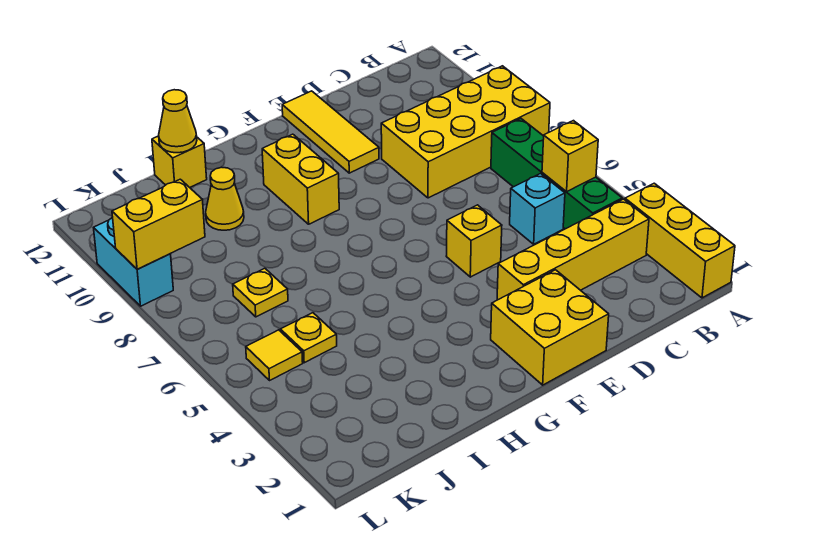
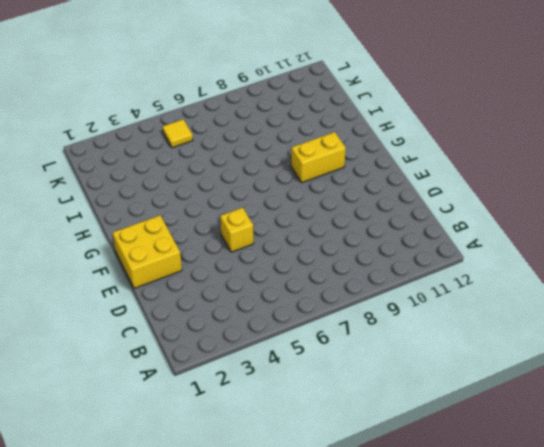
none -> yellow 1x3 brick [625,183,735,298]
none -> yellow 2x4 brick [381,66,550,198]
none -> yellow 1x4 brick [497,199,649,300]

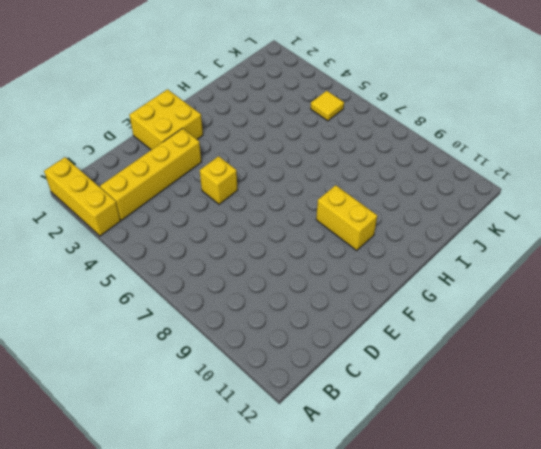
none -> yellow 2x4 brick [381,66,550,198]
none -> green 1x4 brick [491,119,622,229]
none -> cyan 1x1 brick [510,174,565,244]

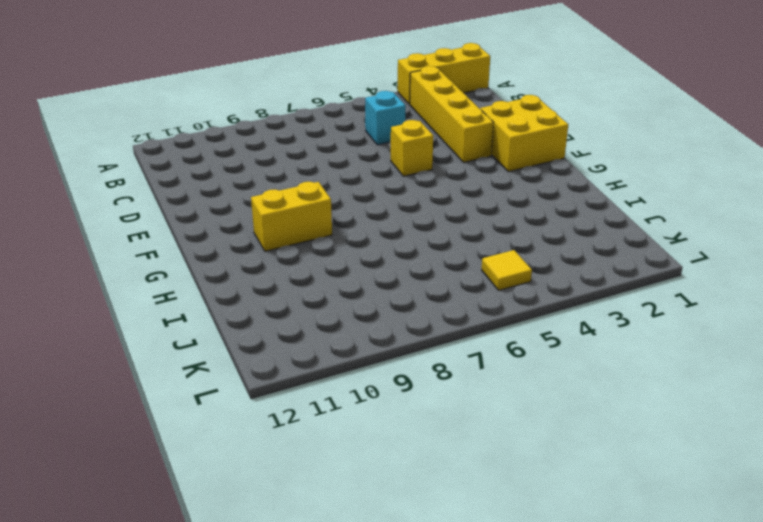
none -> yellow 2x4 brick [381,66,550,198]
none -> green 1x4 brick [491,119,622,229]
none -> yellow 1x3 tile [282,91,379,173]

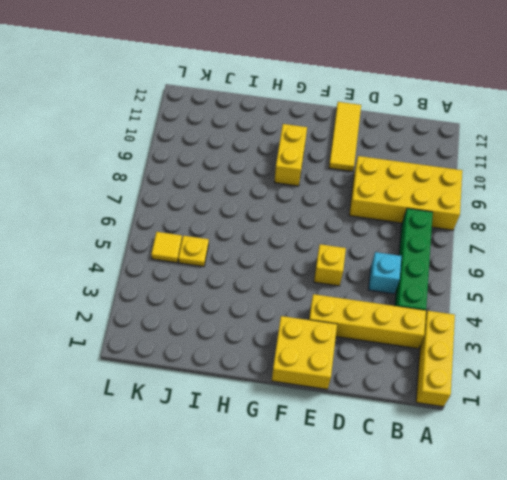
none -> yellow 1x1 cone [206,167,244,230]
none -> yellow 1x1 brick [152,136,207,187]
none -> yellow 1x1 plate [233,268,288,317]

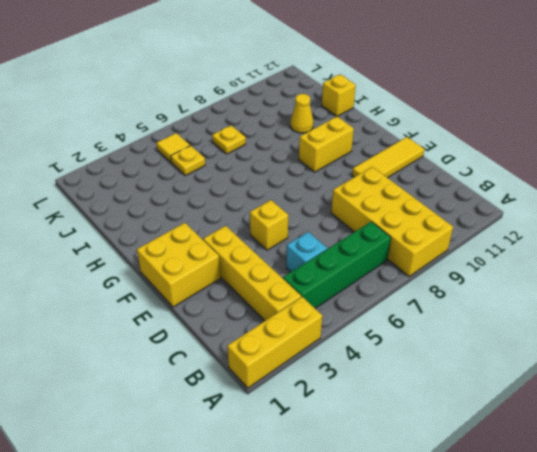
none -> cyan 1x2 brick [94,217,173,306]
none -> yellow 1x1 brick [542,121,598,192]
none -> yellow 1x1 cone [159,90,197,153]

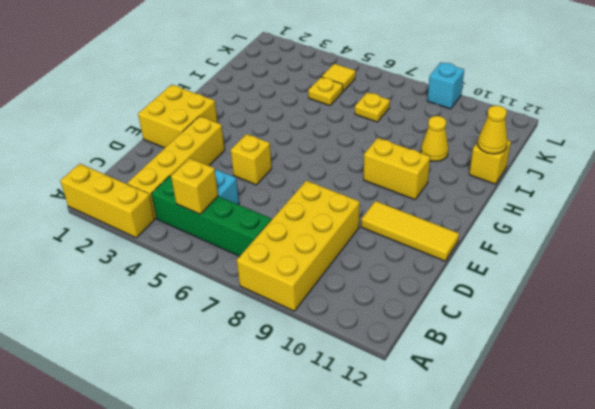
cyan 1x1 brick [427,62,464,109] -> cyan 1x2 brick [94,217,173,306]
none -> yellow 1x2 brick [112,179,205,269]

